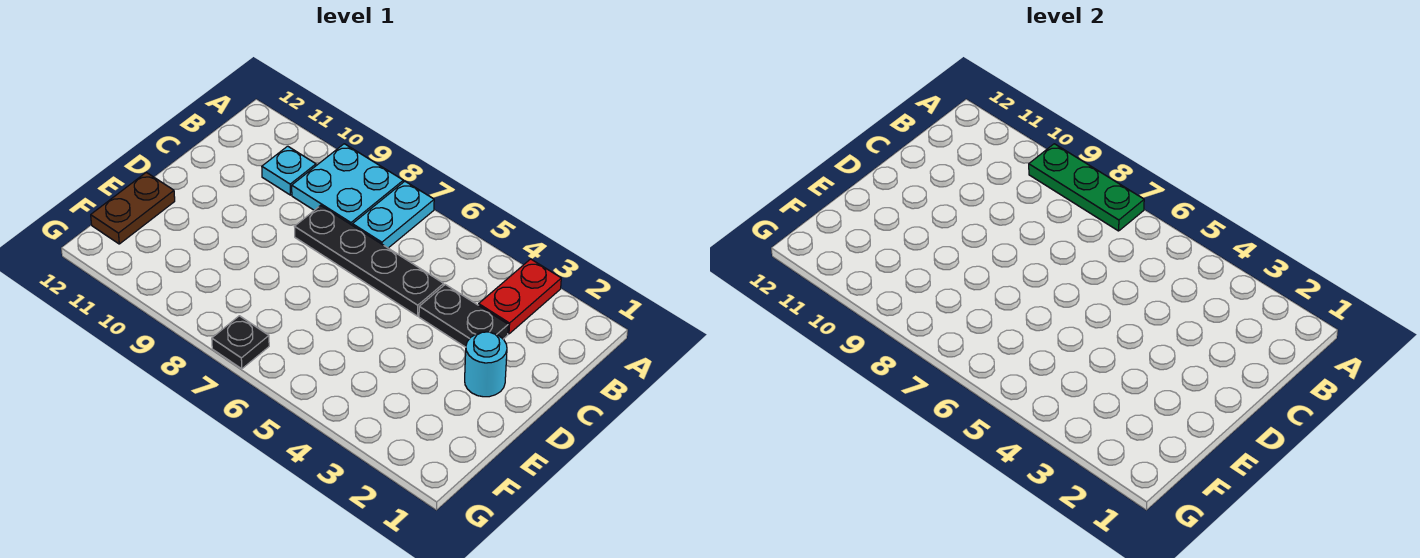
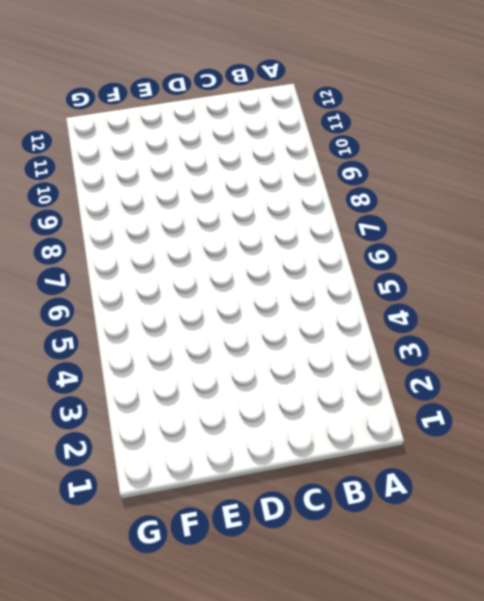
none -> red 1x2 plate [479,259,561,334]
none -> cyan 1x2 plate [352,181,434,248]

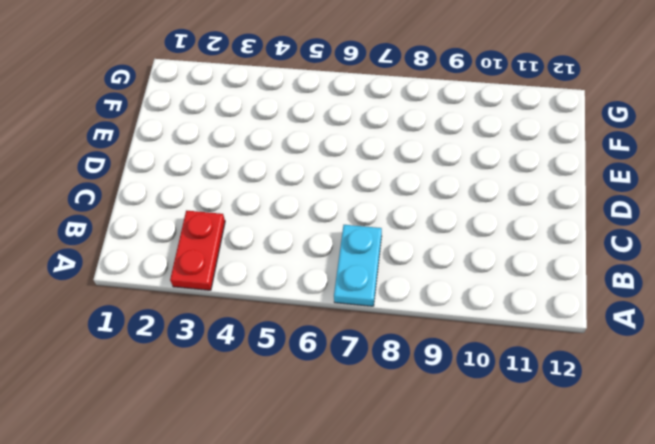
none -> cyan 2x2 plate [292,144,403,225]
none -> cyan 1x1 plate [262,146,316,195]

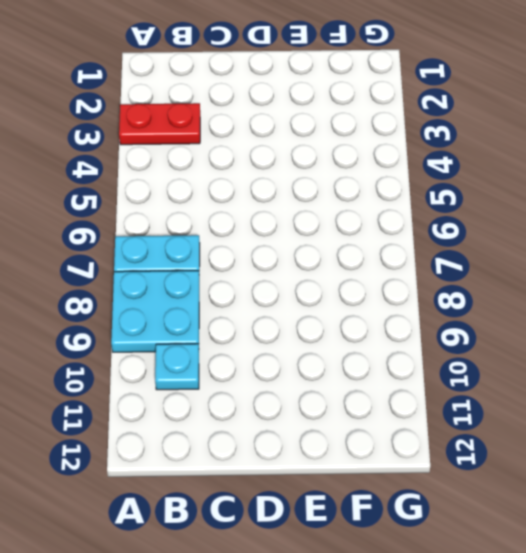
none -> black 1x2 plate [419,285,508,347]
none -> black 1x4 plate [295,206,444,316]

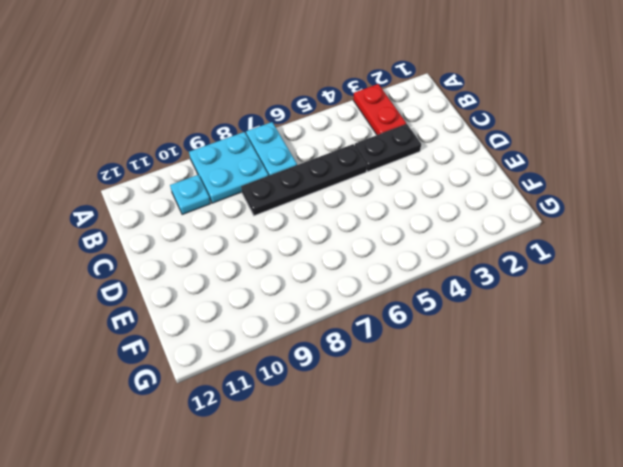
none -> cyan 1x1 round brick [465,332,507,397]
none -> brown 1x2 plate [91,172,175,244]

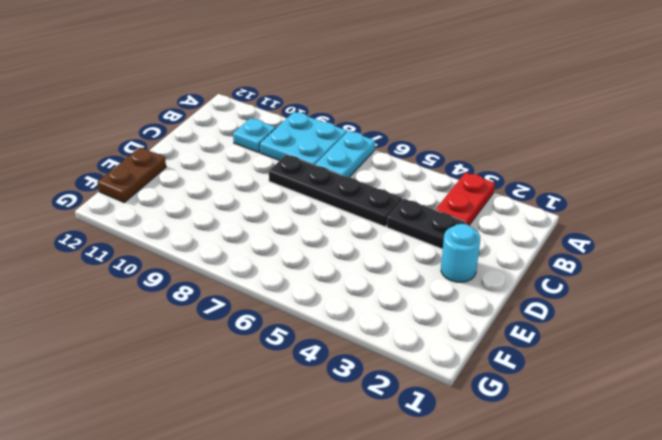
none -> black 1x1 plate [212,316,269,369]
none -> green 1x3 plate [1029,144,1144,231]

